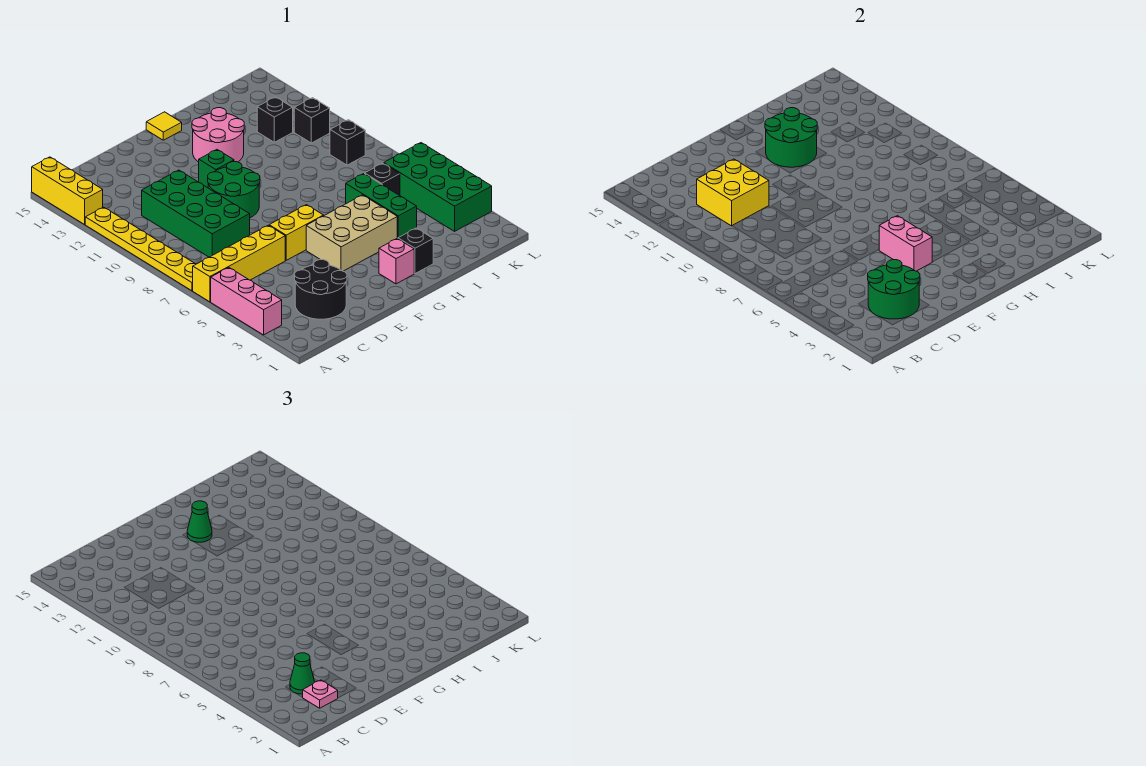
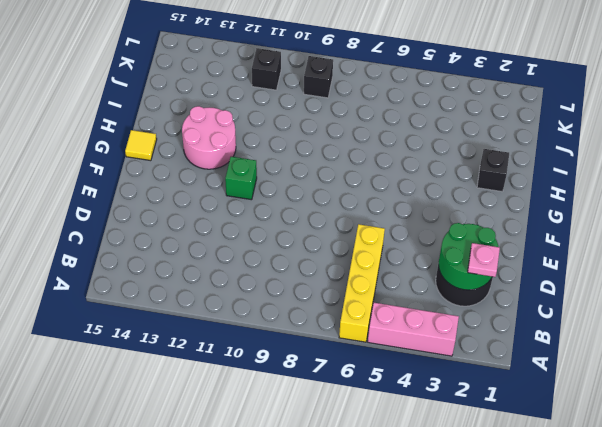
none -> yellow 1x6 plate [85,207,196,291]
none -> yellow 1x3 brick [32,157,103,224]
none -> green 2x4 brick [142,170,250,257]

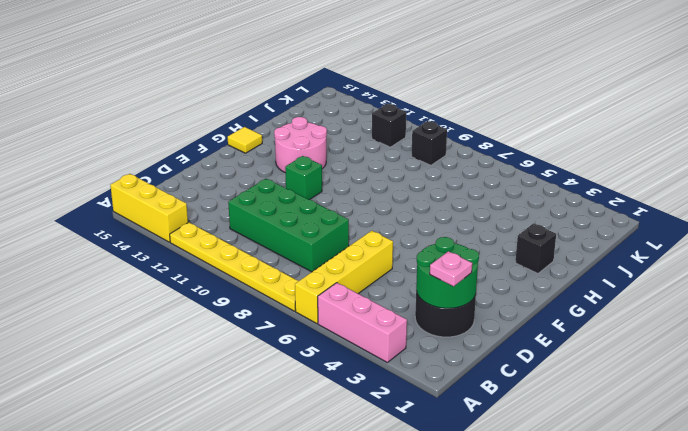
none -> yellow 1x2 brick [269,205,324,260]
none -> green 2x2 round brick [208,162,260,218]
none -> tan 2x3 brick [306,195,397,271]

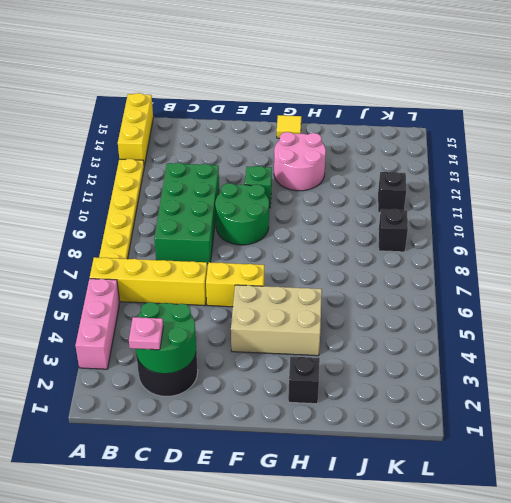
none -> pink 1x1 brick [379,239,414,284]
none -> green 1x3 brick [346,174,417,239]
none -> black 1x1 brick [365,163,400,196]

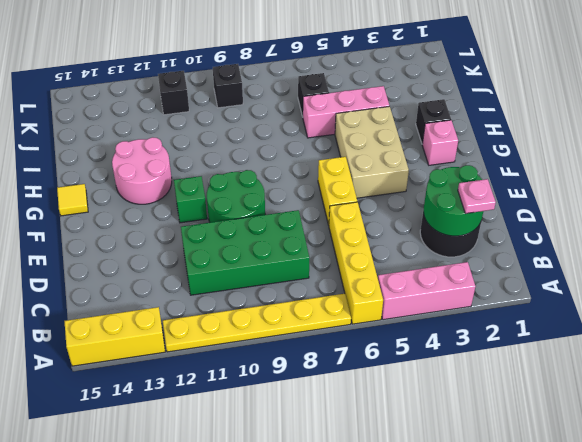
pink 1x3 brick [303,86,389,138] -> green 1x3 brick [346,174,417,239]
none -> black 1x1 brick [257,97,293,142]
none -> green 2x4 brick [384,143,492,231]
none -> yellow 2x2 brick [697,159,769,226]

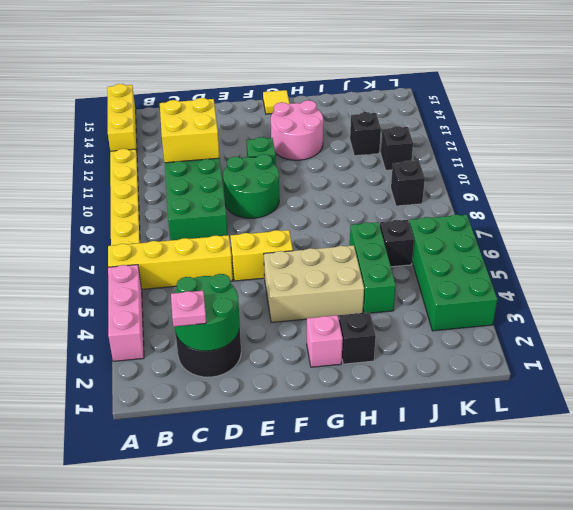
none -> pink 1x2 brick [879,216,932,271]
none -> green 2x2 round brick [765,108,817,167]
none -> green 1x1 cone [290,653,315,694]

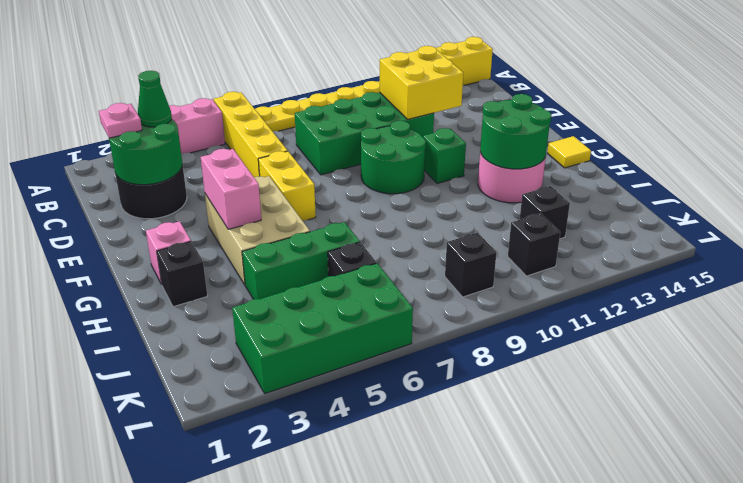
pink 1x2 brick [201,149,261,229] -> pink 1x2 brick turned to [879,216,932,271]
none -> green 1x1 cone [187,501,212,542]

